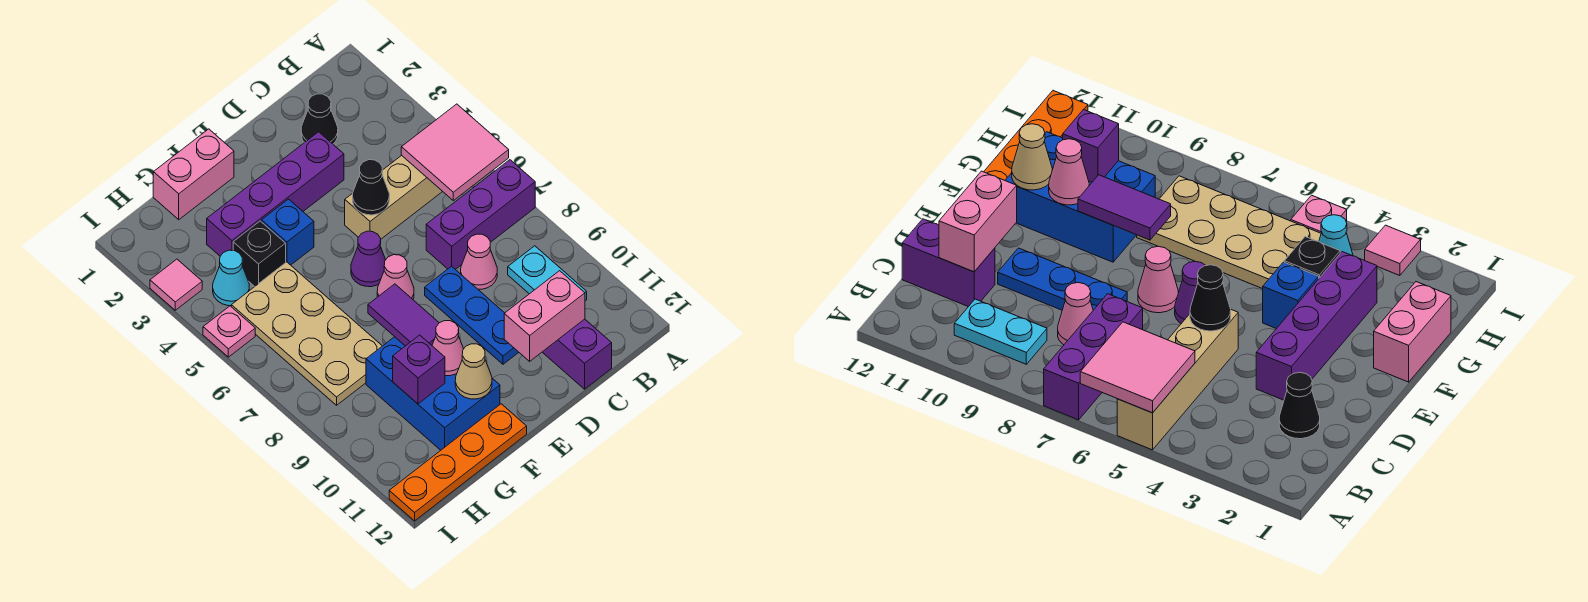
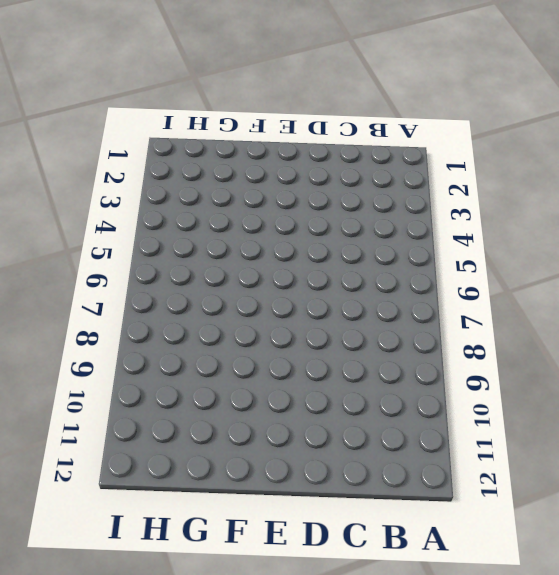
none -> tan 1x4 brick [345,155,443,239]
none -> purple 1x3 brick [426,160,535,270]
none -> cyan 1x2 plate [508,246,587,301]

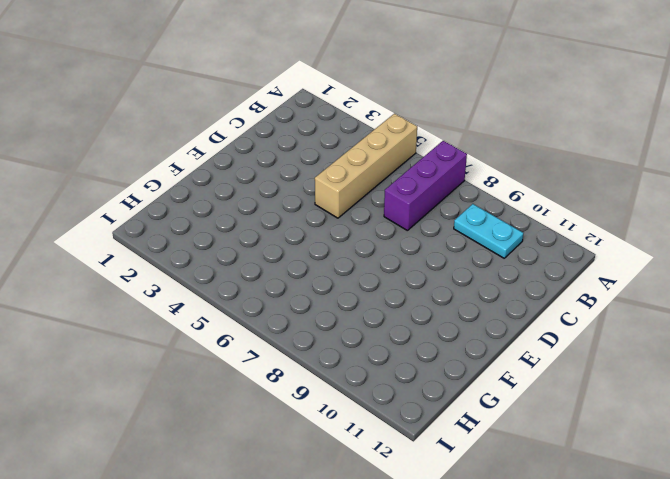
none -> black 1x1 cone [301,94,338,144]
none -> pink 1x1 cone [461,234,497,289]
none -> purple 1x2 brick [543,319,612,389]

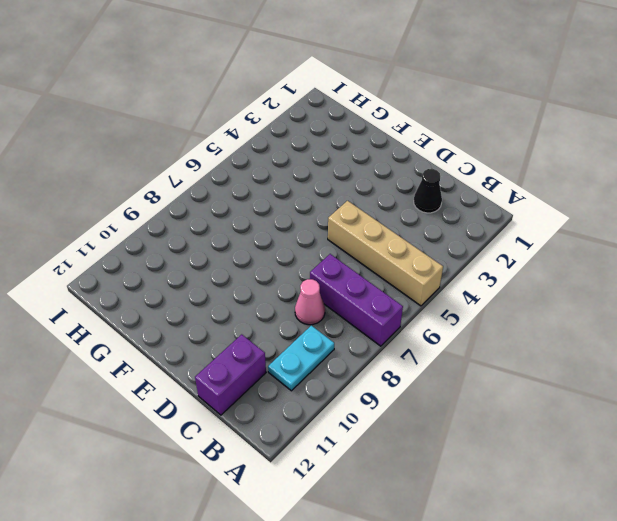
none -> purple 1x4 brick [207,132,344,256]
none -> blue 1x3 plate [425,266,519,364]
none -> purple 1x1 cone [351,231,386,287]

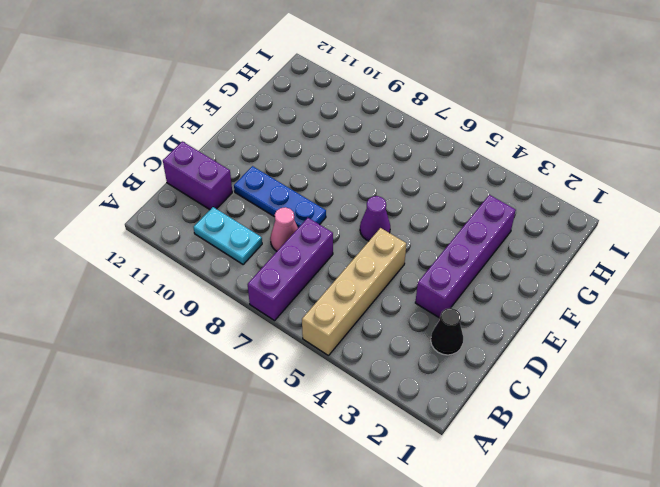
none -> pink 1x1 cone [377,255,414,299]
none -> pink 1x2 brick [153,129,234,220]
none -> blue 1x1 brick [262,199,314,265]

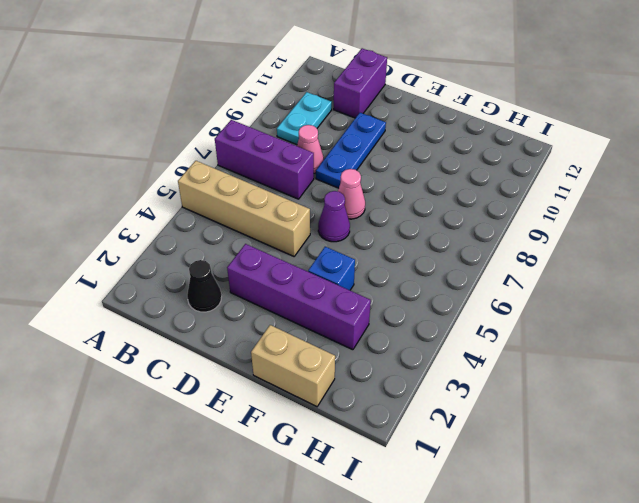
tan 1x2 brick [251,325,335,407] -> pink 1x2 brick [153,129,234,220]
none -> blue 2x3 brick [366,337,500,450]
none -> orange 1x4 plate [389,404,527,521]
none -> black 1x1 brick [233,221,286,287]

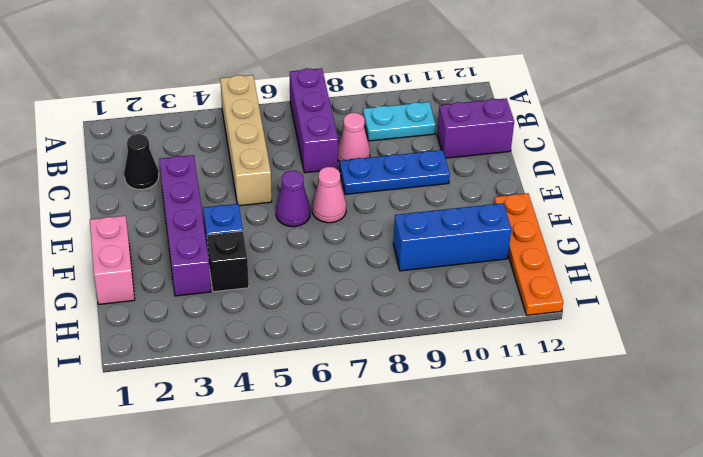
blue 1x3 brick [393,203,511,271] -> blue 2x3 brick [366,337,500,450]
none -> tan 2x4 plate [231,262,382,405]
none -> cyan 1x1 cone [213,250,249,306]
none -> pink 1x1 tile [150,259,202,310]

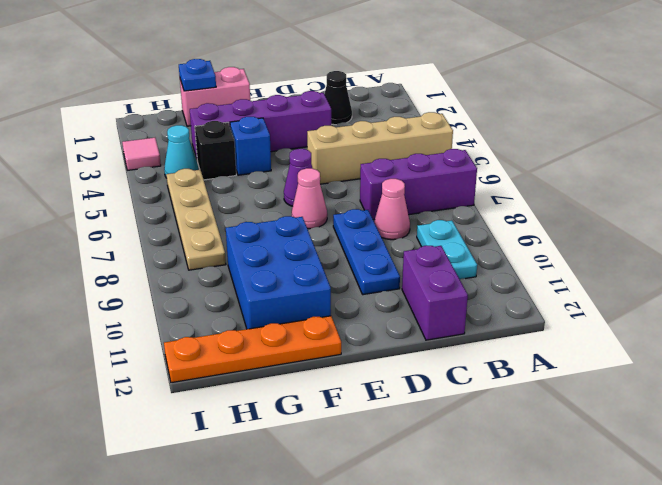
blue 1x1 plate [179,59,216,91] -> none
tan 1x4 plate [166,169,226,270] -> tan 2x4 plate [231,262,382,405]
none -> pink 1x1 plate [203,306,255,357]
none -> pink 2x2 tile [401,104,509,201]
none -> pink 1x2 brick [504,271,585,361]

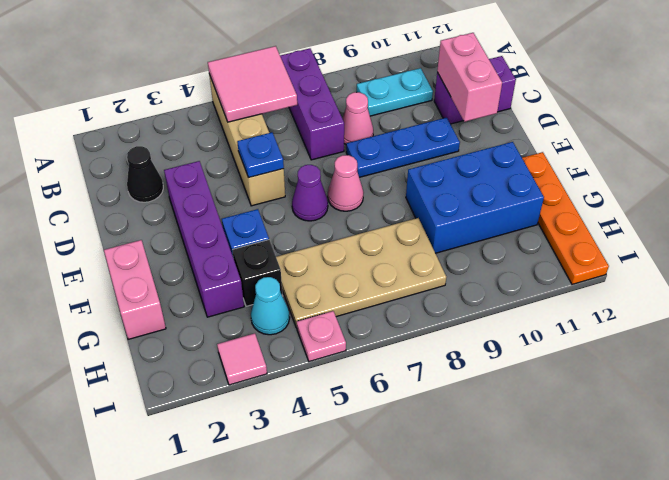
blue 1x1 plate [237,132,284,178] -> black 1x1 cone [353,160,389,215]
none -> purple 1x2 tile [368,284,439,346]
none -> pink 1x1 cone [432,321,463,376]
none -> tan 1x1 cone [455,344,492,399]

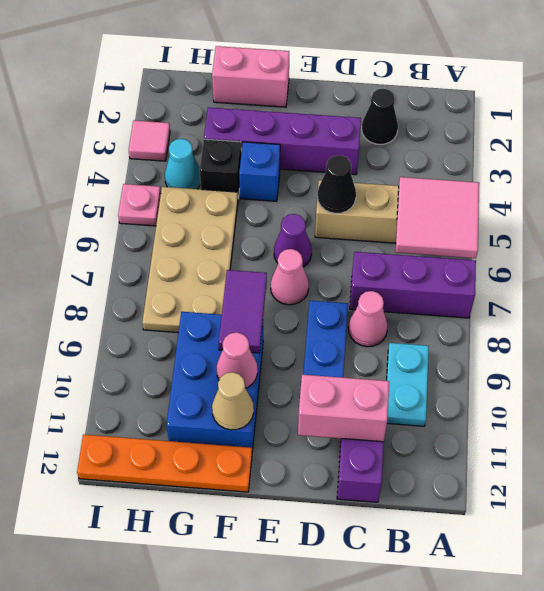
none -> purple 1x1 brick [393,335,445,404]

